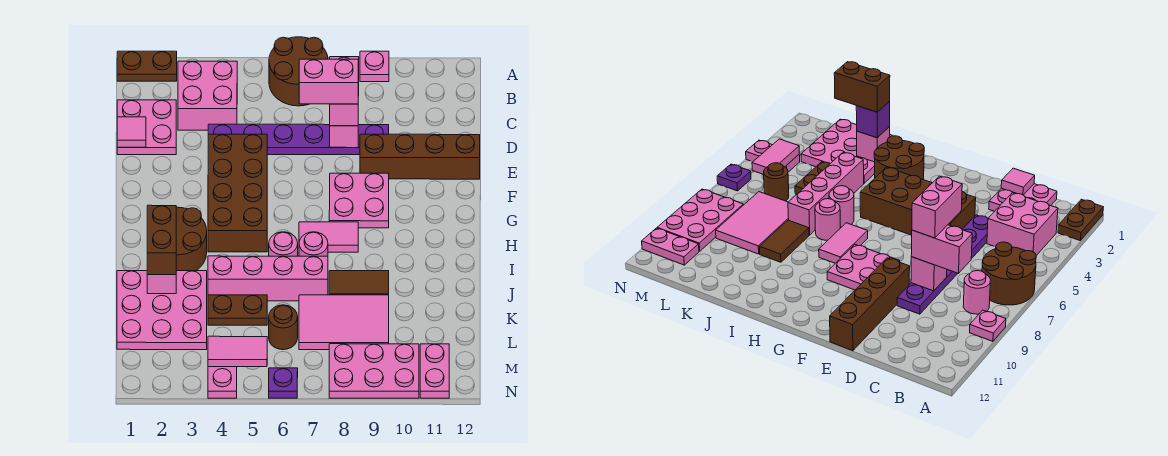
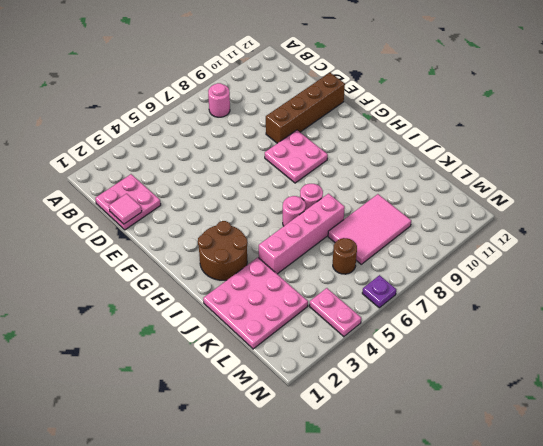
none -> brown 1x2 plate [117,51,177,81]
none -> brown 2x2 round brick [269,37,328,106]
none -> pink 1x1 plate [360,51,389,82]
none -> pink 2x2 brick [178,61,237,130]

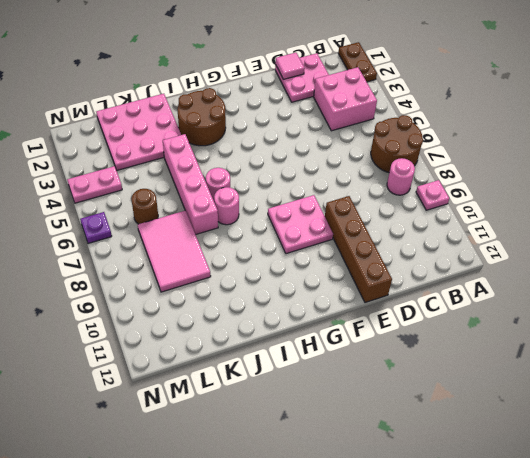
none -> purple 1x6 plate [208,124,389,155]
none -> brown 2x4 brick [208,134,267,252]
none -> pink 1x2 tile [299,222,358,252]
none -> brown 1x2 tile [329,271,389,295]

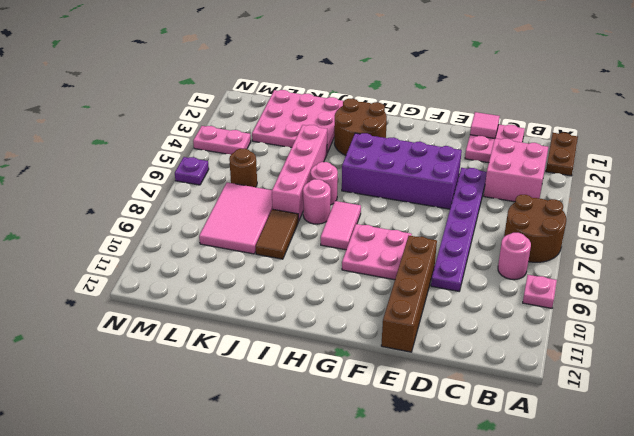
purple 2x4 brick [342,133,462,209] -> brown 2x4 brick [208,134,267,252]
none -> brown 1x2 plate [208,295,267,325]
none -> pink 2x3 plate [329,344,419,398]
none -> pink 1x2 plate [420,344,449,398]
none -> pink 1x1 brick [330,126,358,148]

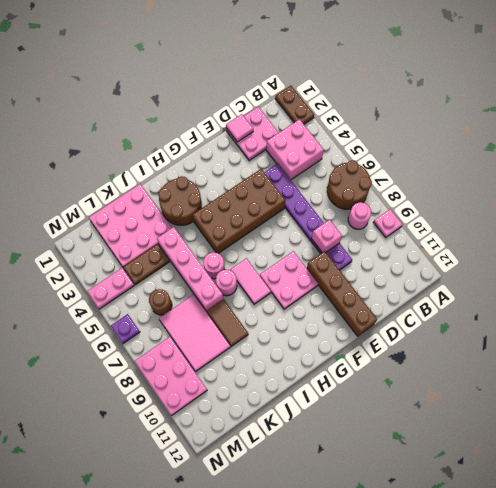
brown 1x2 plate [123,244,170,285] -> brown 1x2 plate turned to [208,295,267,325]
none -> pink 1x2 plate [420,344,449,398]
none -> pink 1x1 brick [147,275,176,294]
none -> pink 1x2 tile [208,336,267,367]
none -> pink 1x2 brick [330,57,359,126]

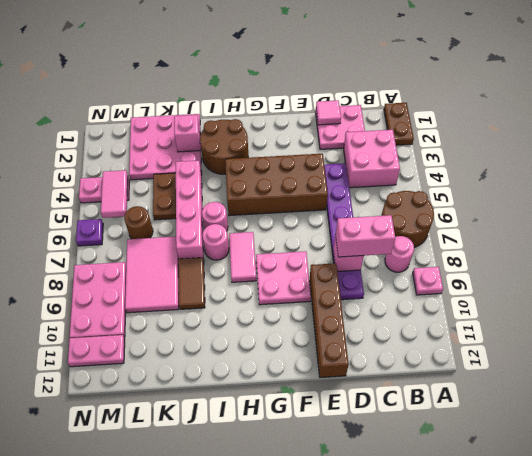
none -> purple 1x1 brick [856,101,890,138]
none -> pink 1x2 brick [299,59,358,104]
none -> brown 1x2 brick [147,205,176,275]

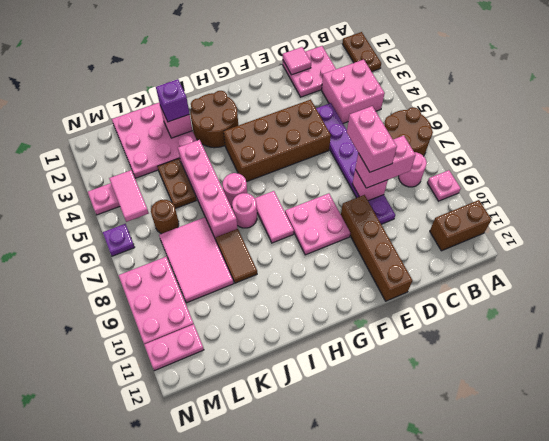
brown 1x2 brick [430,200,492,251] -> brown 1x2 brick moved to [147,205,176,275]

